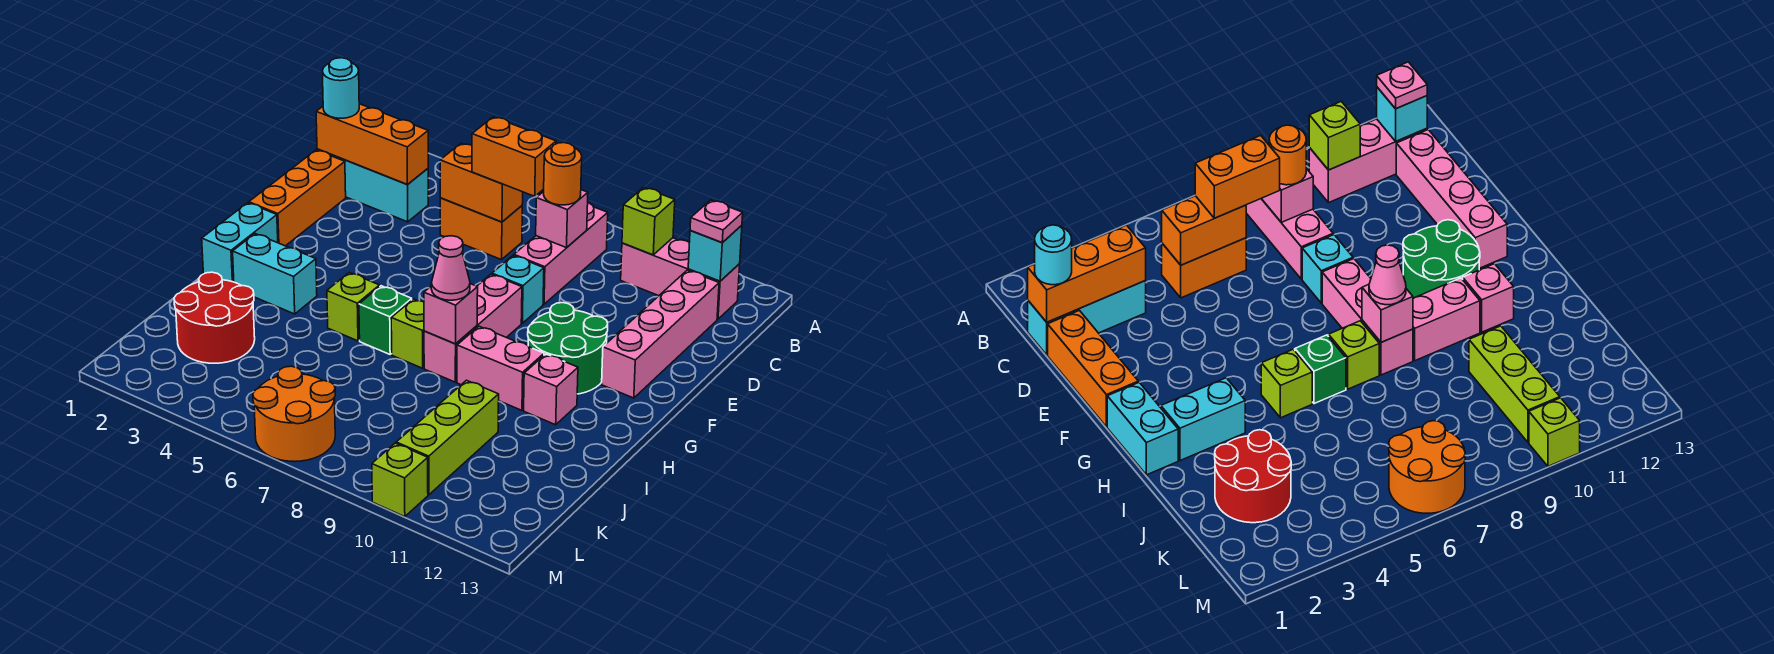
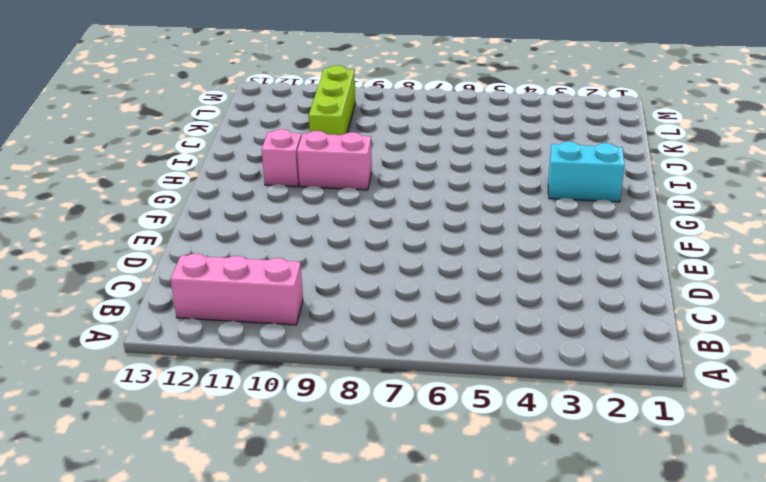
none -> pink 1x3 brick [514,203,608,304]
none -> cyan 1x3 brick [317,149,428,222]
none -> orange 1x2 brick [440,198,522,260]
none -> pink 1x4 brick [602,270,719,398]

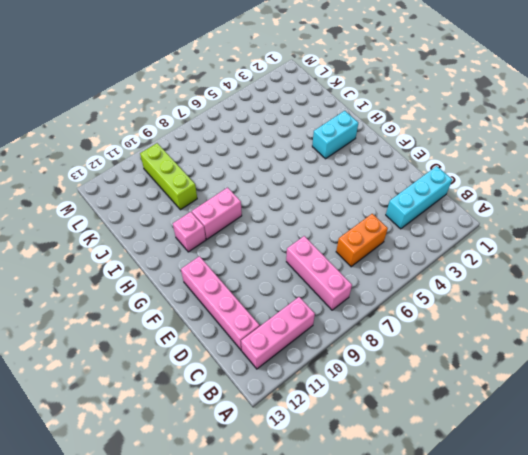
none -> orange 1x3 brick [249,150,346,246]
none -> cyan 1x1 brick [492,256,544,323]
none -> pink 1x3 brick [424,274,522,382]
none -> green 2x2 round brick [528,303,608,394]

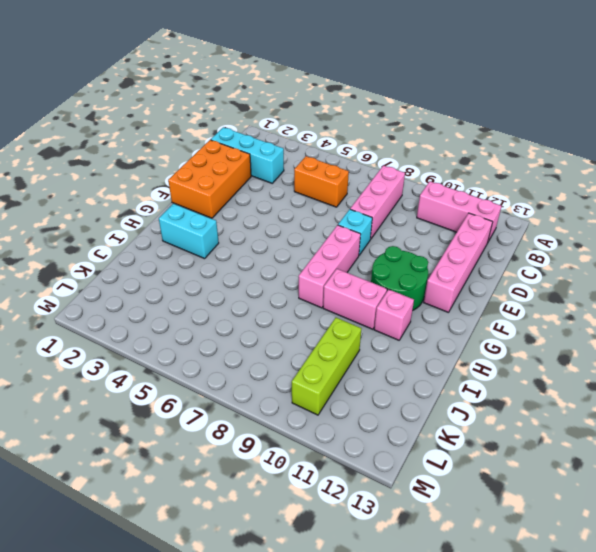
orange 2x3 brick [168,140,251,218] -> orange 1x3 brick [249,150,346,246]
none -> cyan 1x2 brick [202,203,278,282]
none -> lime 1x1 brick [327,273,380,341]
none -> green 1x1 brick [359,286,412,354]
none -> lime 1x1 brick [391,299,424,368]

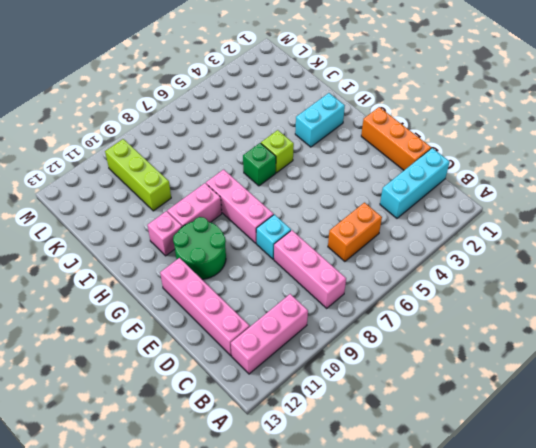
none -> cyan 1x2 brick [202,203,278,282]
none -> lime 1x1 brick [391,299,424,368]
none -> red 2x2 round brick [174,272,255,363]
none -> orange 2x2 round brick [253,366,335,462]

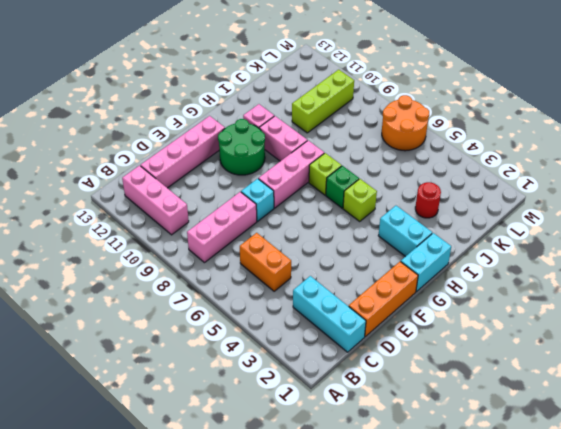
red 1x1 round brick [415,182,441,218] -> red 2x2 round brick [174,272,255,363]
none -> lime 1x1 brick [372,443,428,517]
none -> lime 1x1 brick [622,188,675,255]
none -> cyan 1x1 brick [688,225,742,281]
none -> orange 1x3 brick [316,104,428,184]

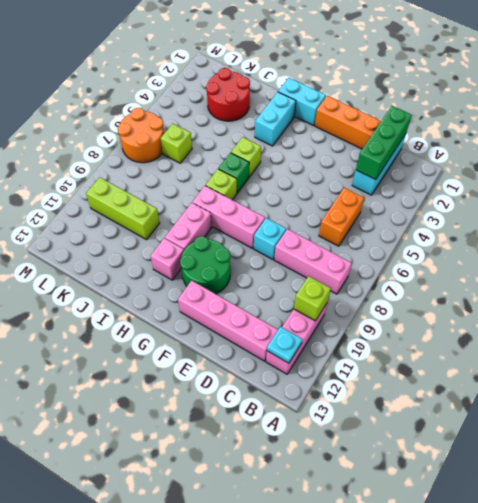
cyan 1x1 plate [267,326,302,363] -> cyan 1x1 brick [688,225,742,281]
green 1x3 brick [356,106,412,180] -> orange 1x3 brick [316,104,428,184]
lime 1x1 brick [160,124,192,163] -> lime 1x1 brick moved to [372,443,428,517]
none -> orange 1x2 brick [440,143,523,222]
none -> pink 1x1 brick [536,190,588,248]
none -> pink 1x1 brick [424,284,478,344]
none -> pink 1x1 plate [690,200,743,243]

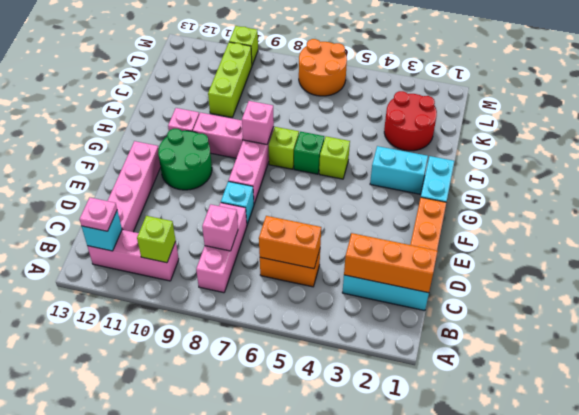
none -> cyan 1x1 round brick [322,58,359,118]
none -> orange 1x2 brick [472,117,556,196]
none -> orange 1x1 round brick [544,143,582,205]
none -> pink 1x1 cone [431,236,470,300]

